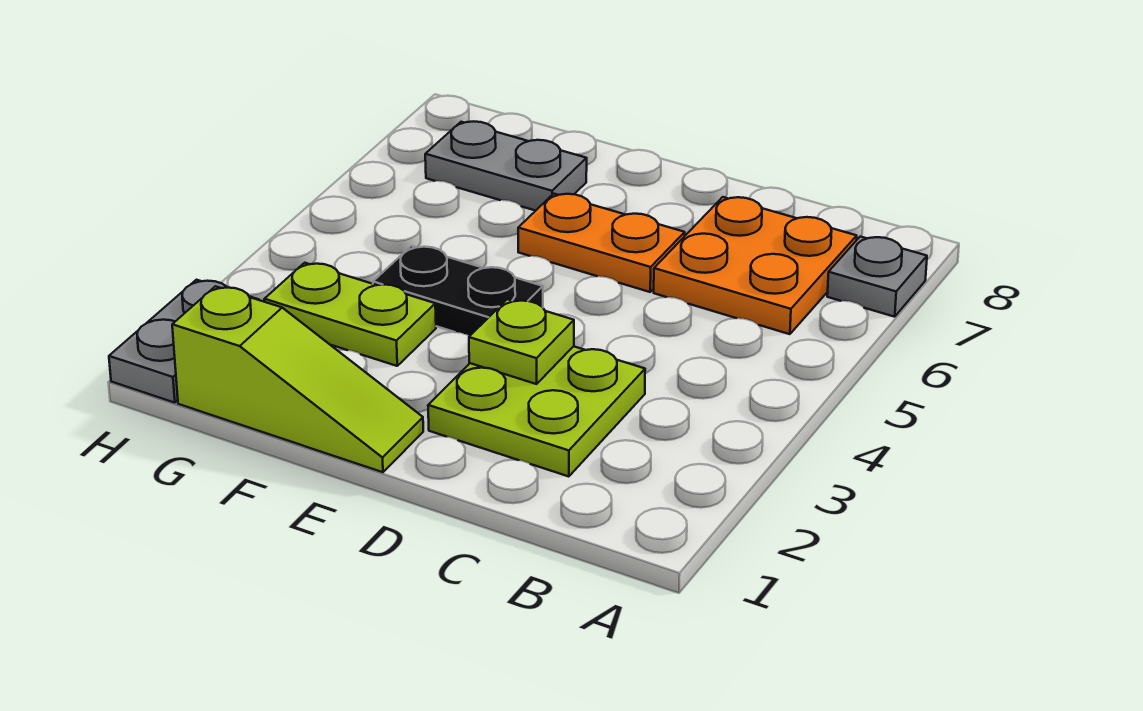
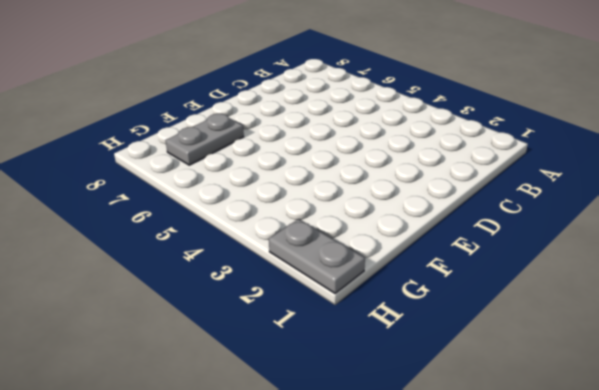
none -> grey 1x1 plate [827,237,927,317]
none -> orange 2x2 plate [654,197,857,334]

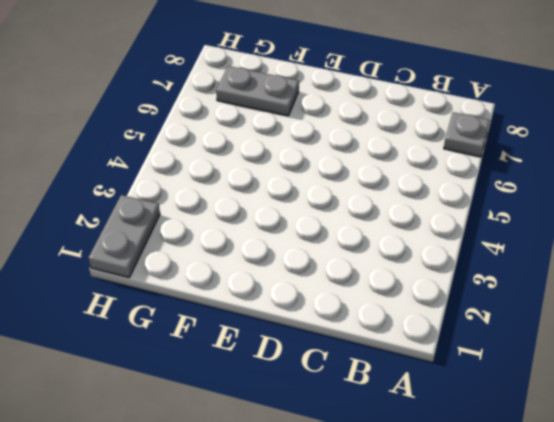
none -> orange 2x2 plate [654,197,857,334]
none -> lime 2x2 plate [428,346,645,477]

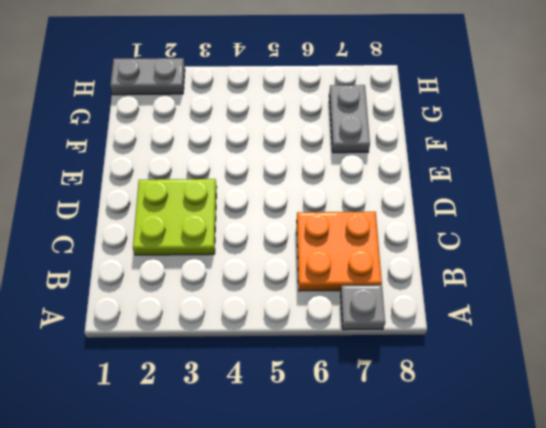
none -> orange 1x2 plate [518,194,685,292]
none -> lime 1x3 slope [172,286,423,472]

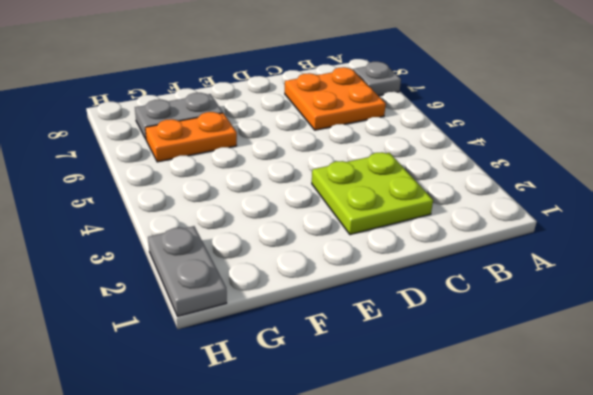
orange 1x2 plate [145,112,237,162] -> orange 1x2 plate moved to [518,194,685,292]
none -> lime 1x3 slope [172,286,423,472]
none -> black 1x2 plate [373,246,543,336]

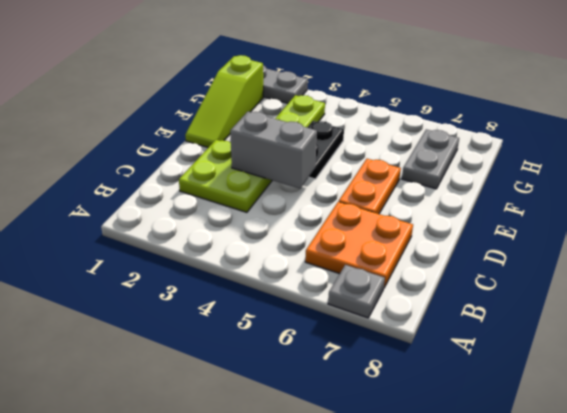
grey 1x2 brick [230,112,317,188] -> lime 1x1 plate [469,299,574,384]

